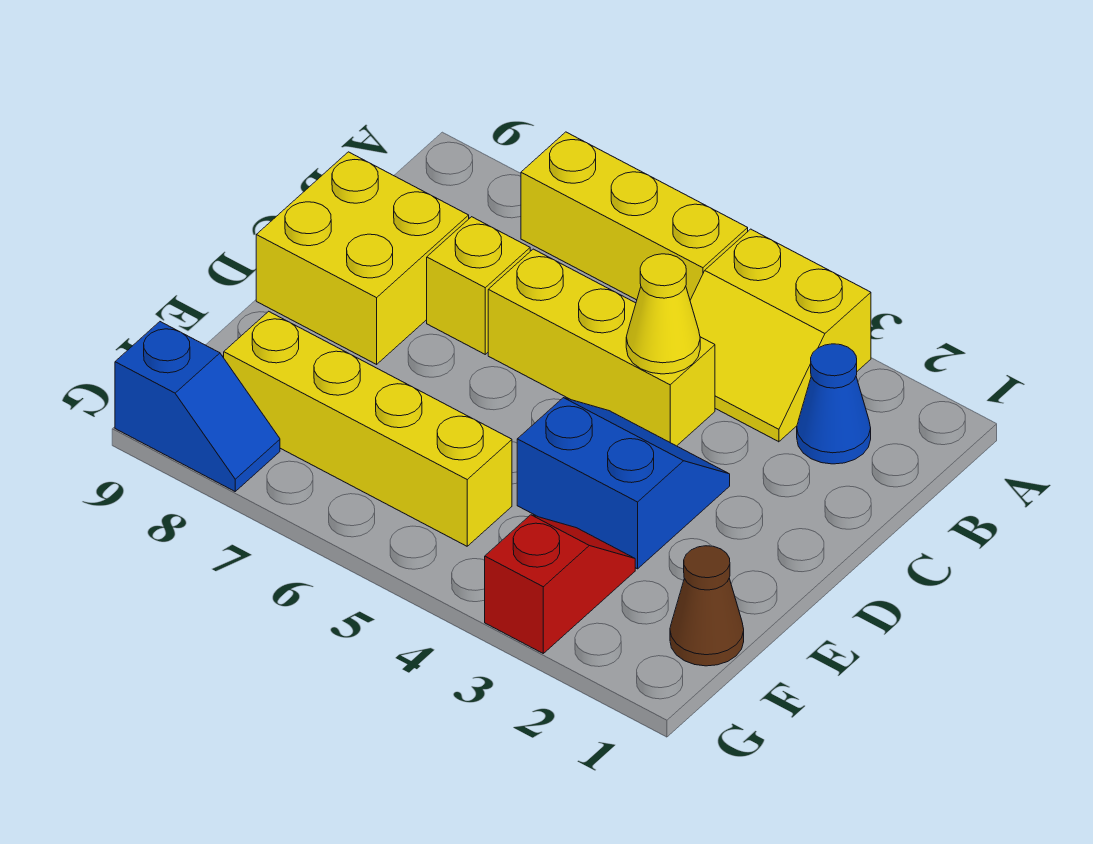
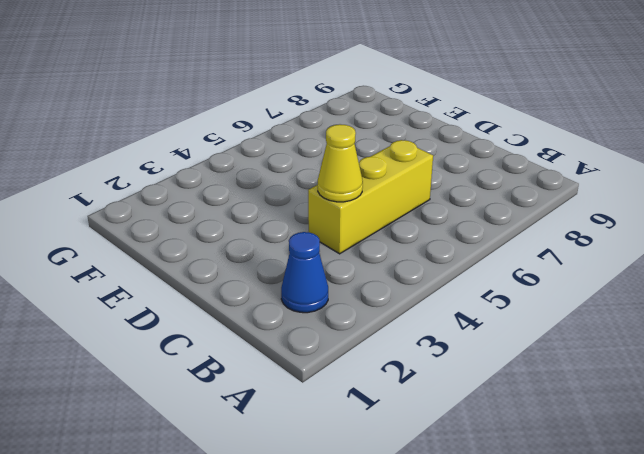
none -> yellow 2x2 slope [690,229,871,442]
none -> yellow 1x3 brick [521,132,748,300]
none -> yellow 1x1 brick [427,217,530,354]

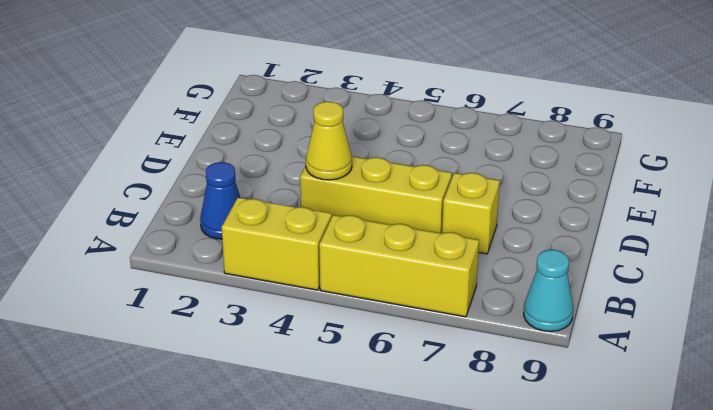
cyan 1x1 cone [524,250,573,331] -> none
none -> yellow 2x2 brick [256,152,469,364]
none -> blue 2x2 slope [517,398,730,569]
none -> brown 1x1 cone [670,546,744,666]

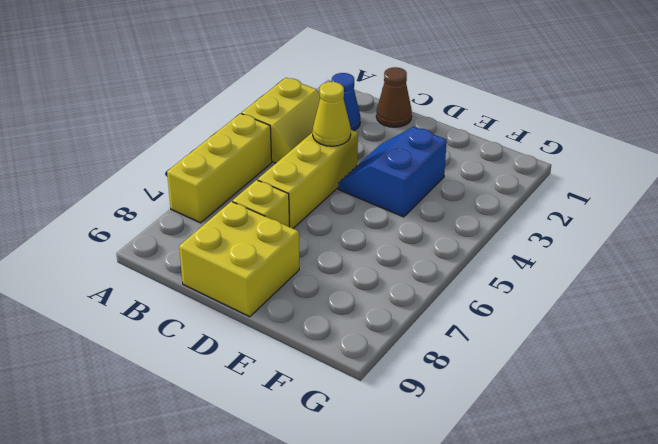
brown 1x1 cone [376,67,412,127] -> brown 1x1 cone moved to [670,546,744,666]
none -> red 1x2 slope [485,515,635,653]
none -> yellow 1x4 brick [224,311,512,546]
none -> blue 1x2 slope [115,322,280,491]

